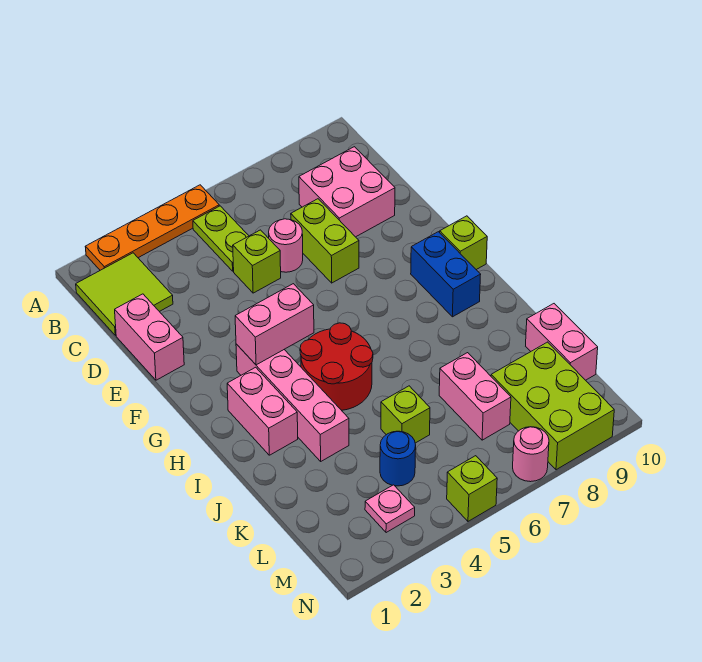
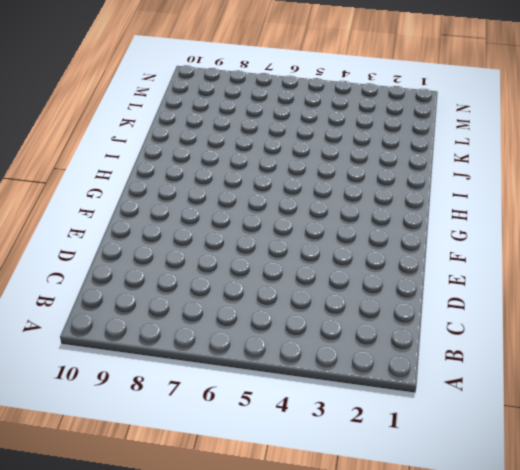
none -> orange 1x4 plate [85,185,219,270]
none -> lime 2x2 tile [76,253,173,335]
none -> lime 1x2 plate [193,206,249,271]

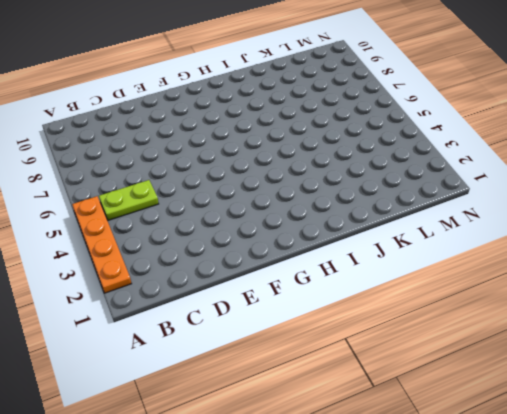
none -> lime 2x2 tile [76,253,173,335]
none -> pink 2x2 brick [299,147,395,237]
none -> pink 1x2 brick [115,294,184,380]

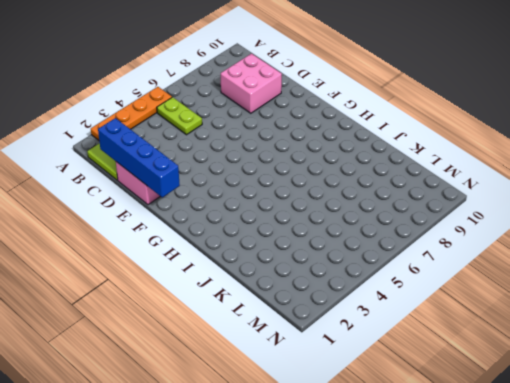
blue 1x4 brick [98,118,180,197] -> none
none -> lime 1x1 brick [233,230,281,293]
none -> pink 1x1 round brick [269,219,303,272]
none -> lime 1x2 brick [291,199,359,283]

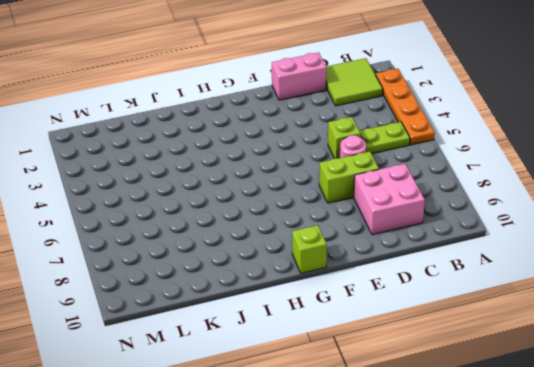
none -> pink 1x4 brick [236,344,349,461]
none -> blue 1x2 brick [411,232,481,317]
none -> pink 1x2 brick [227,367,298,455]

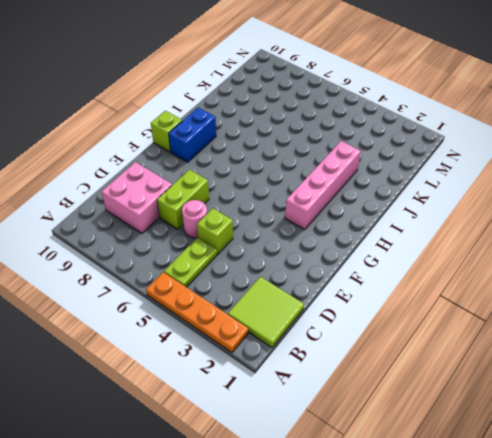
none -> pink 1x2 brick [115,294,184,380]
none -> pink 1x2 brick [227,367,298,455]
none -> red 2x2 round brick [300,323,373,410]

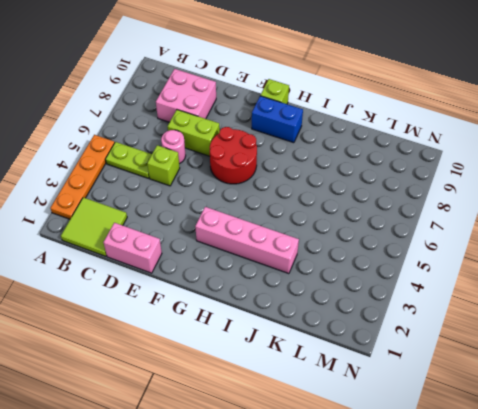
red 2x2 round brick [210,127,257,184] -> red 2x2 round brick moved to [300,323,373,410]
none -> pink 1x2 brick [227,367,298,455]
none -> lime 1x1 brick [381,386,430,443]
none -> pink 1x2 brick [439,353,511,440]

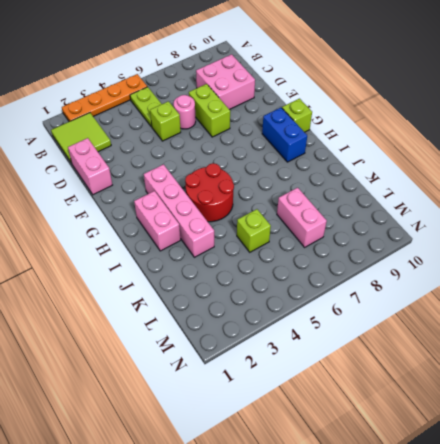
none -> pink 1x2 brick [526,304,598,380]
none -> blue 1x1 round brick [380,431,416,486]
none -> lime 2x3 brick [491,342,614,470]

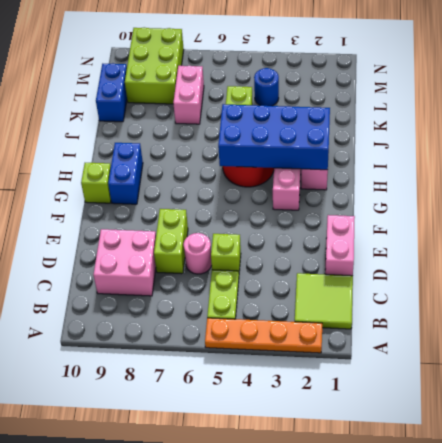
blue 2x4 brick [218,104,330,170] -> none
blue 1x2 brick [96,63,127,122] -> pink 1x2 brick [526,304,598,380]
none -> pink 1x1 plate [365,485,415,533]
none -> lime 1x1 brick [447,456,497,521]
none -> pink 1x1 round brick [513,427,549,482]

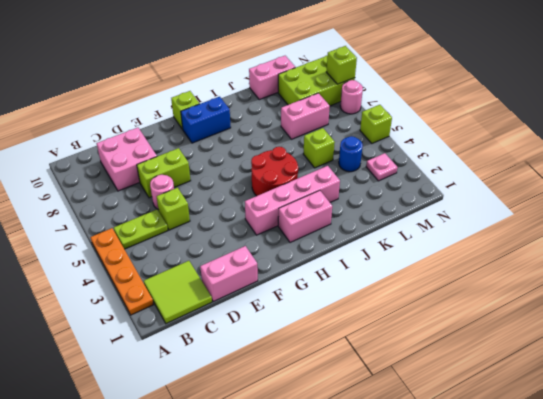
lime 1x1 brick [327,46,357,84] -> none
none -> pink 1x2 brick [235,284,314,365]

